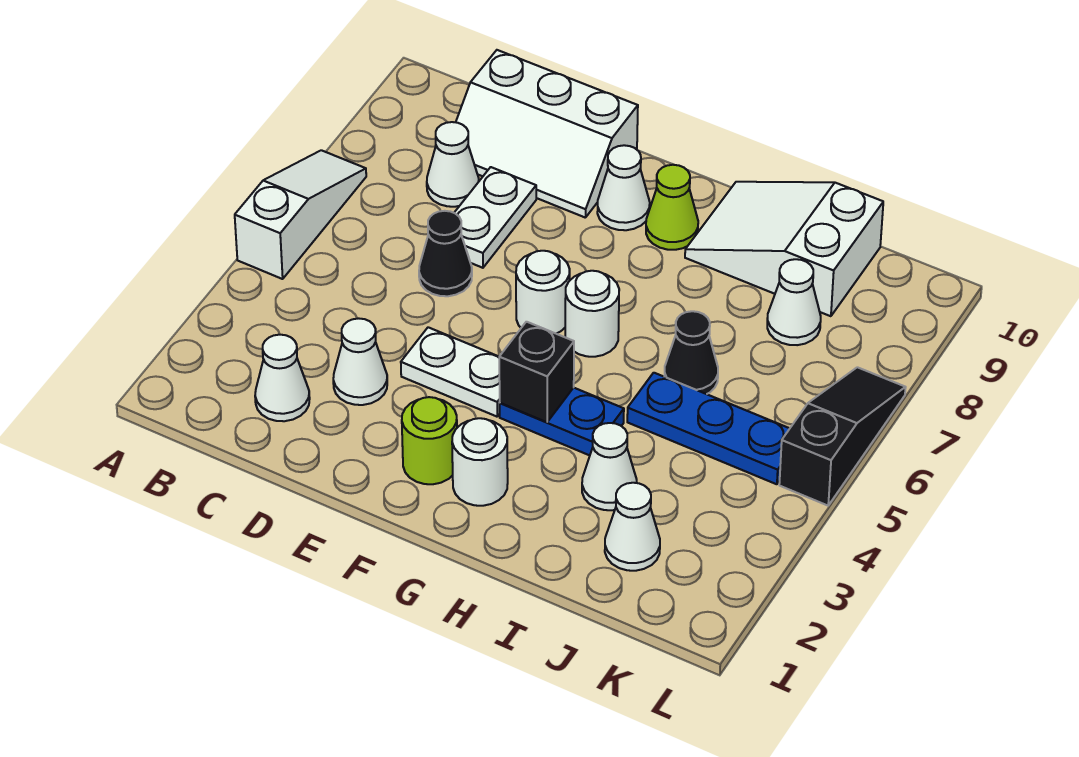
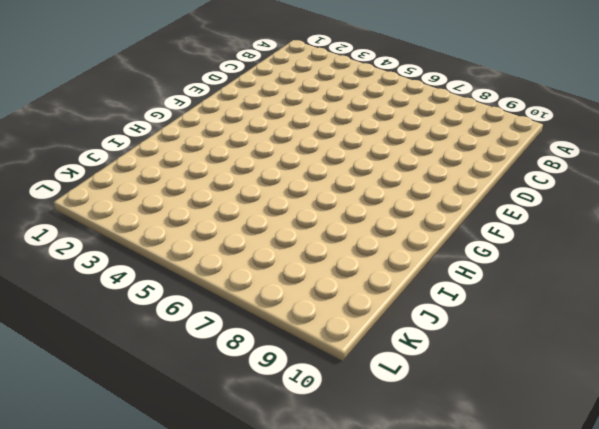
none -> white 1x3 slope [235,150,366,279]
none -> white 1x1 cone [255,335,310,421]
none -> white 1x1 cone [427,122,479,207]

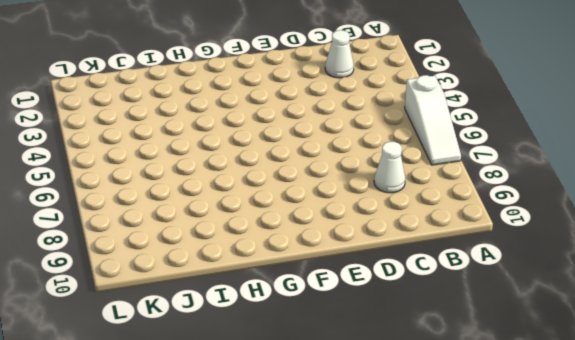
none -> white 2x3 slope [456,50,638,218]
none -> white 1x1 cone [333,318,387,405]
none -> black 1x1 cone [419,211,472,296]

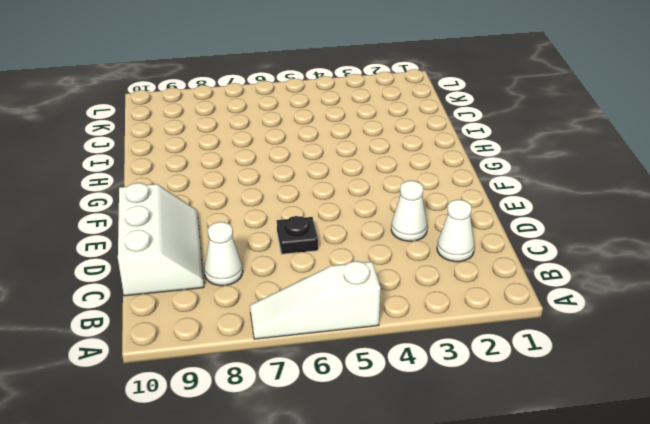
black 1x1 plate [277,216,318,254] -> black 1x1 cone [419,211,472,296]
none -> white 1x2 plate [454,167,536,268]
none -> white 1x2 plate [401,327,500,417]
none -> lime 1x1 round brick [402,397,457,484]

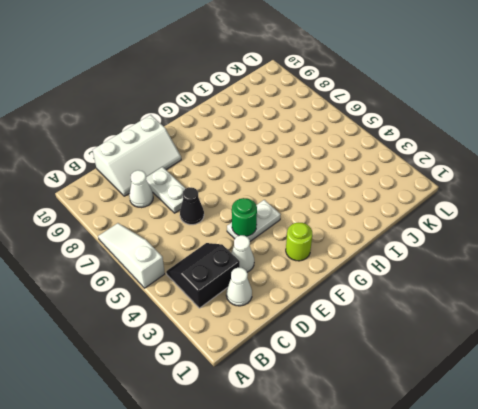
black 2x2 slope [166,243,240,308] -> none
green 1x1 round brick [232,198,257,236] -> none
none -> white 1x1 round brick [516,251,570,334]
none -> white 1x1 cone [597,145,650,230]
none -> white 1x1 round brick [452,418,508,506]

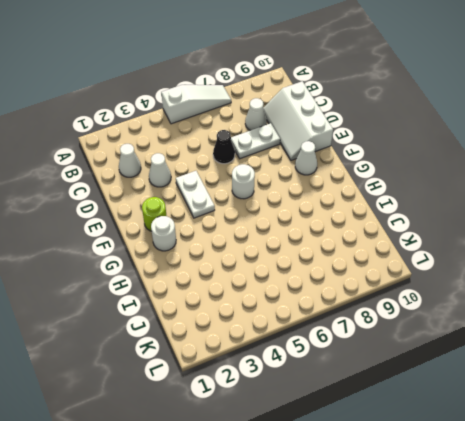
none -> blue 1x2 plate [500,388,624,455]
none -> white 1x1 round brick [565,271,619,357]
none -> lime 1x1 cone [646,165,698,250]

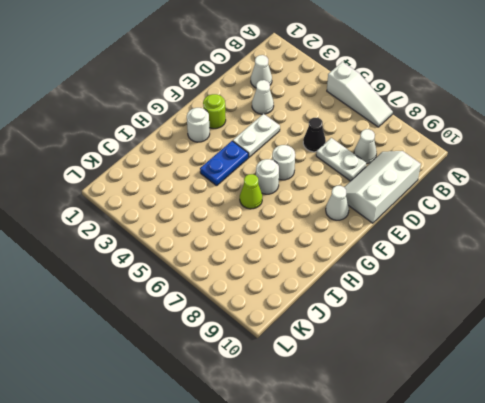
lime 1x1 cone [240,174,262,209] -> lime 1x1 cone moved to [646,165,698,250]
none -> white 2x3 slope [685,182,883,316]
none -> white 1x1 cone [582,423,637,510]
none -> blue 1x3 plate [627,373,790,484]

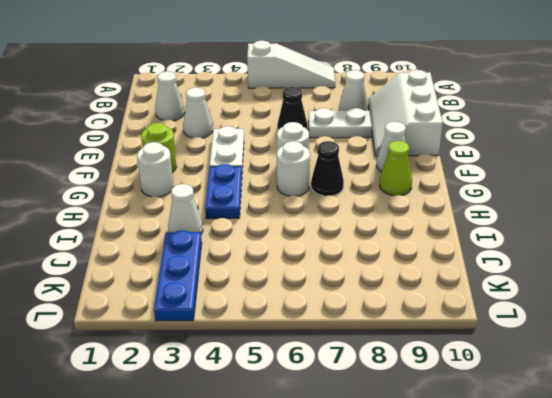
black 1x1 cone [311,141,344,196] -> black 1x1 cone moved to [664,311,718,394]
blue 1x3 plate [154,230,202,321] -> blue 1x3 plate moved to [627,373,790,484]
none -> white 2x3 slope [685,182,883,316]
none -> white 1x1 cone [605,483,660,571]
none -> white 1x1 cone [767,259,821,345]

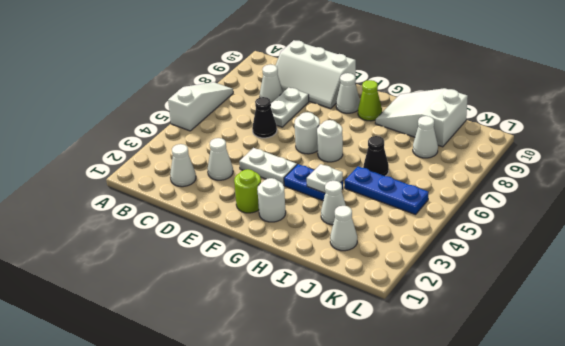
white 1x1 plate [307,164,343,193] -> none
none -> black 1x3 slope [779,367,906,506]
none -> black 1x1 brick [499,322,574,422]

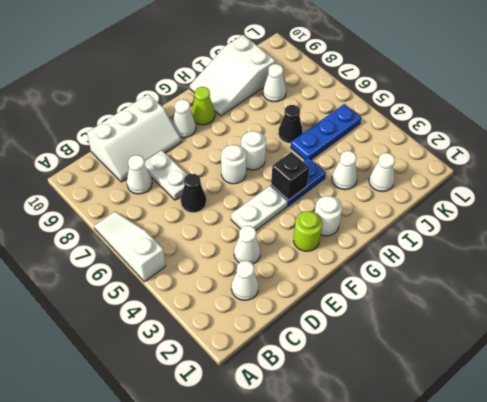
none -> black 1x3 slope [779,367,906,506]

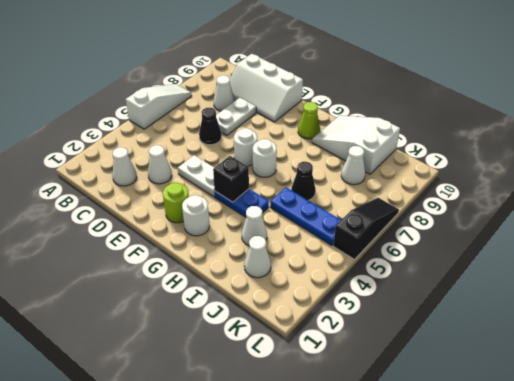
none -> white 1x1 cone [597,145,650,230]

